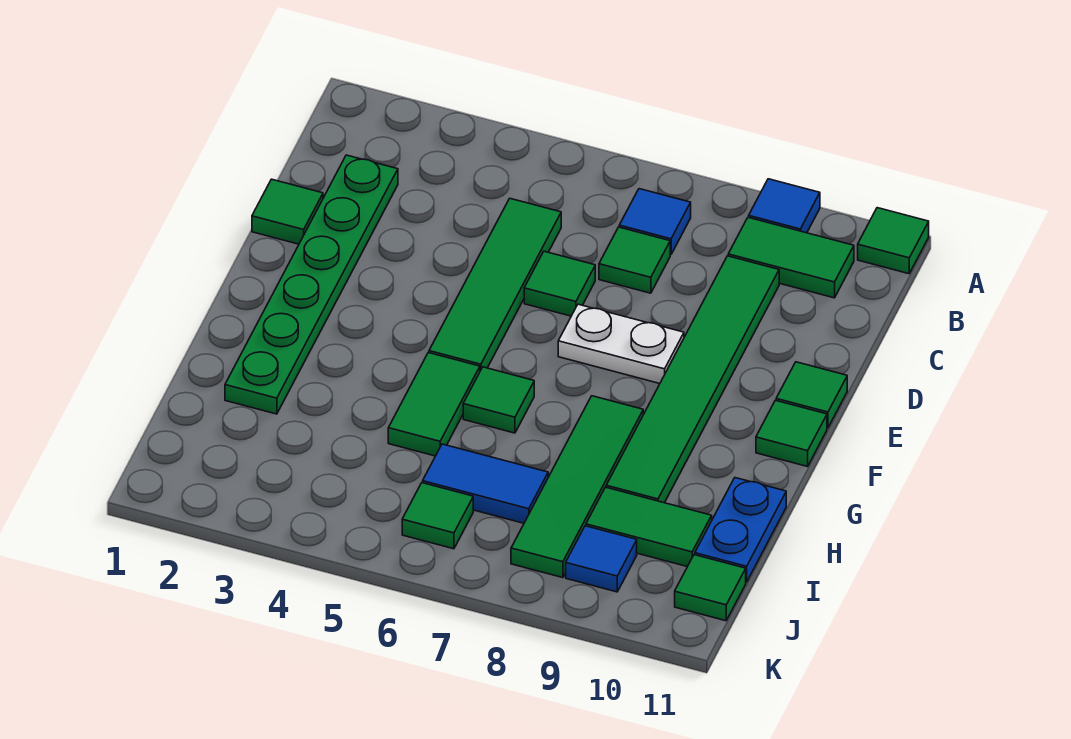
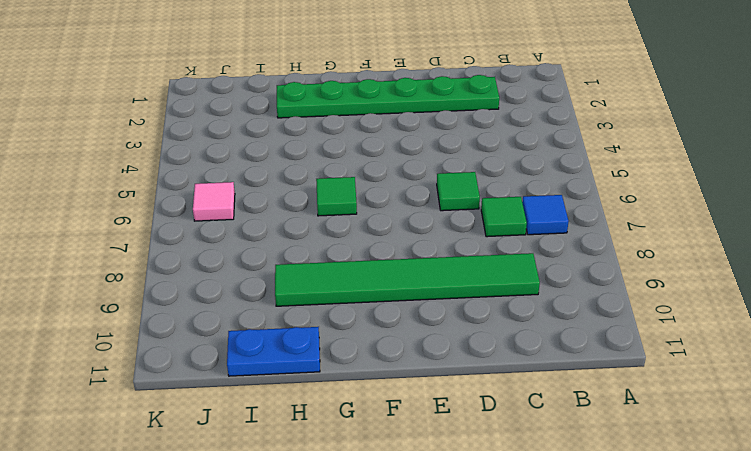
pink 1x1 tile [193,182,235,221] -> green 1x1 tile [402,483,473,549]
none -> blue 1x1 tile [749,179,820,233]
none -> green 1x1 tile [858,208,929,274]
none -> green 1x2 tile [728,217,854,298]

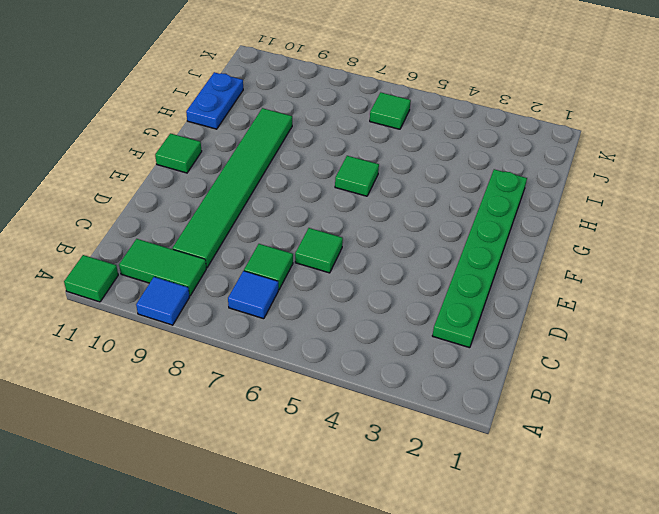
none -> green 1x4 tile [429,199,561,371]
none -> green 1x1 tile [252,179,323,244]
none -> white 1x2 plate [558,304,684,384]

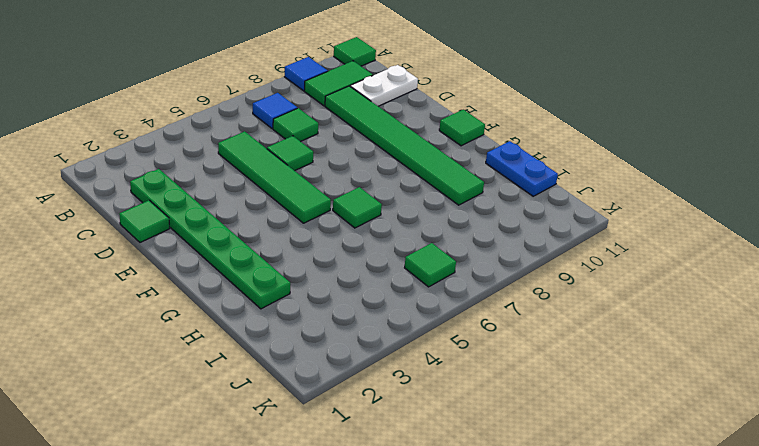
white 1x2 plate [350,65,418,106] -> white 1x2 plate moved to [558,304,684,384]
none -> green 1x1 tile [776,362,847,428]
none -> green 1x2 tile [388,353,480,456]
none -> green 1x4 tile [511,396,643,578]

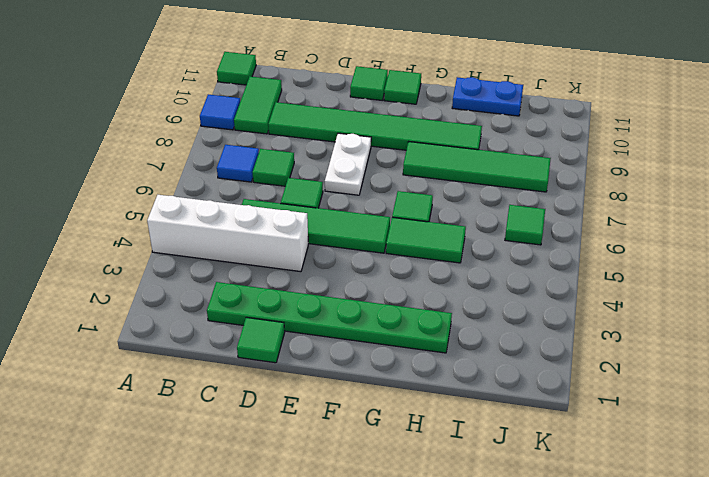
white 1x4 brick [147,195,308,272] -> none
none -> blue 1x2 tile [423,444,548,523]
none -> green 1x2 tile [586,487,712,567]
none -> blue 1x1 tile [566,526,637,592]

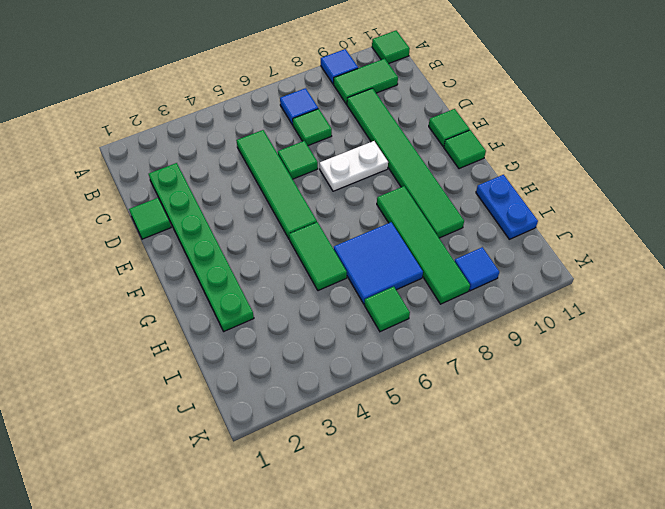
blue 2x2 tile [334,222,423,304] -> blue 1x2 tile [423,444,548,523]
none -> green 1x1 tile [463,367,534,433]
none -> green 1x2 tile [586,487,712,567]
none -> green 1x1 tile [675,555,746,621]

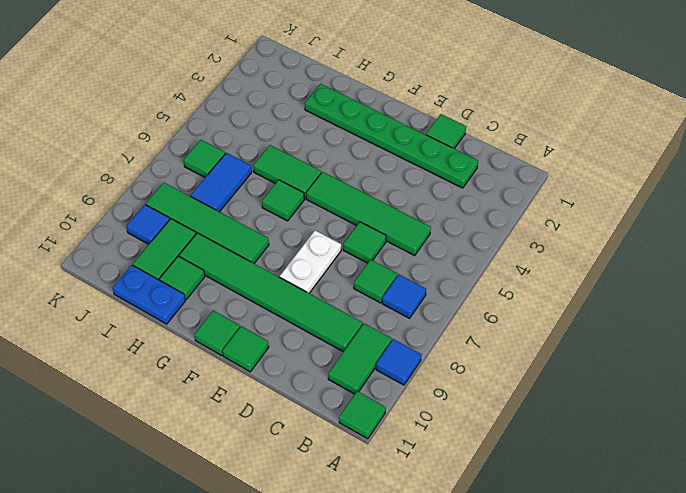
green 1x1 tile [159,256,205,299] -> green 1x1 tile moved to [675,555,746,621]

